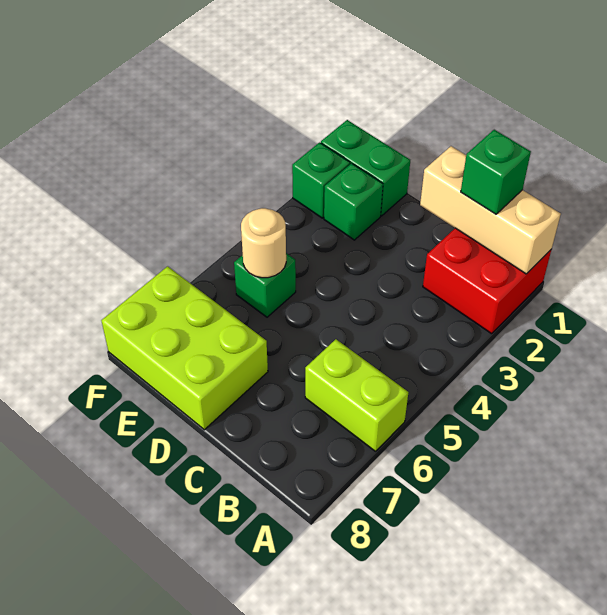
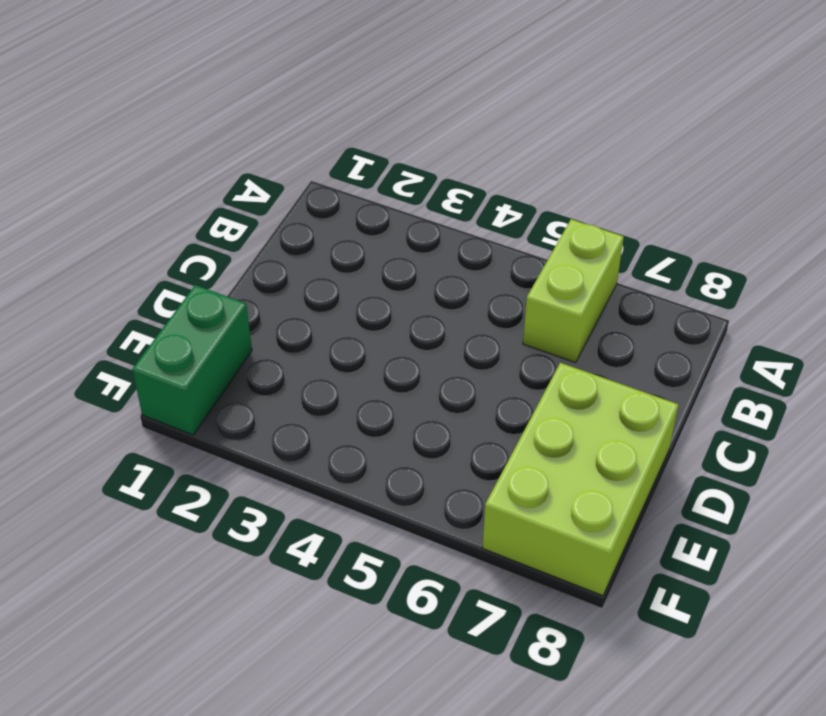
none -> red 2x2 brick [423,228,551,334]
none -> green 1x1 brick [324,163,383,240]

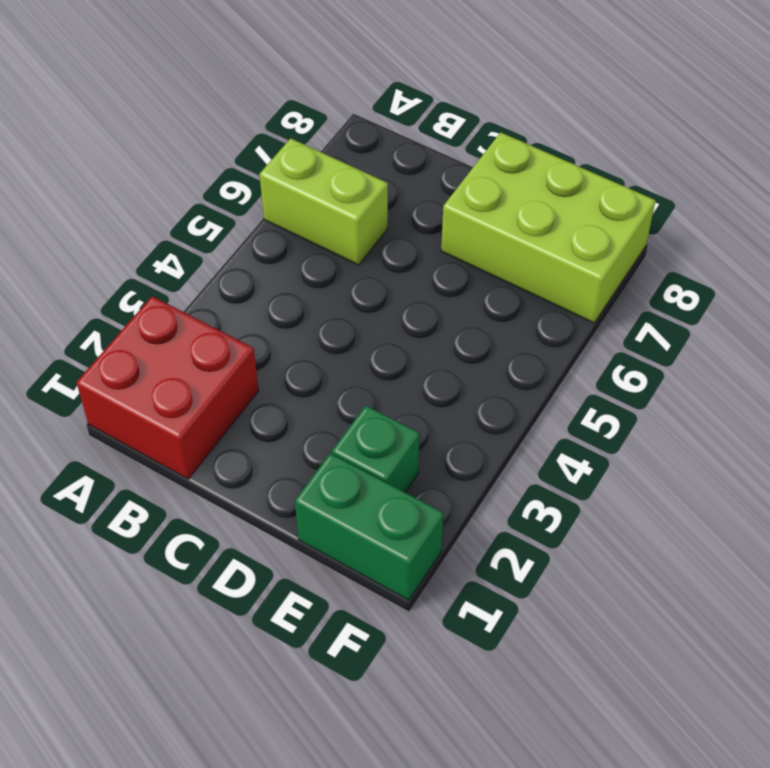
none -> green 1x1 brick [234,253,296,317]
none -> green 1x1 brick [292,143,350,218]

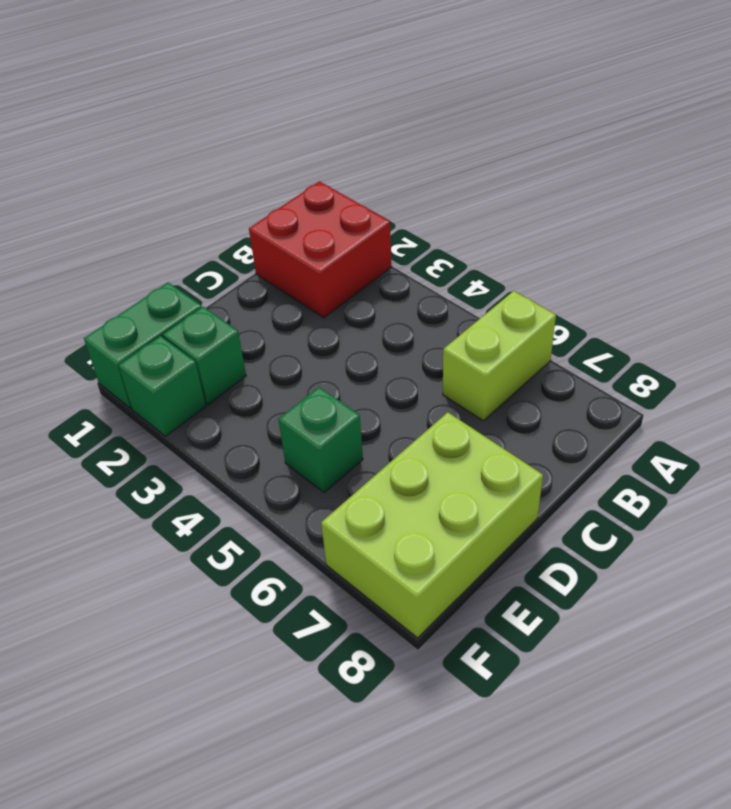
none -> tan 1x3 brick [420,146,561,274]
none -> tan 1x1 round brick [241,208,286,278]

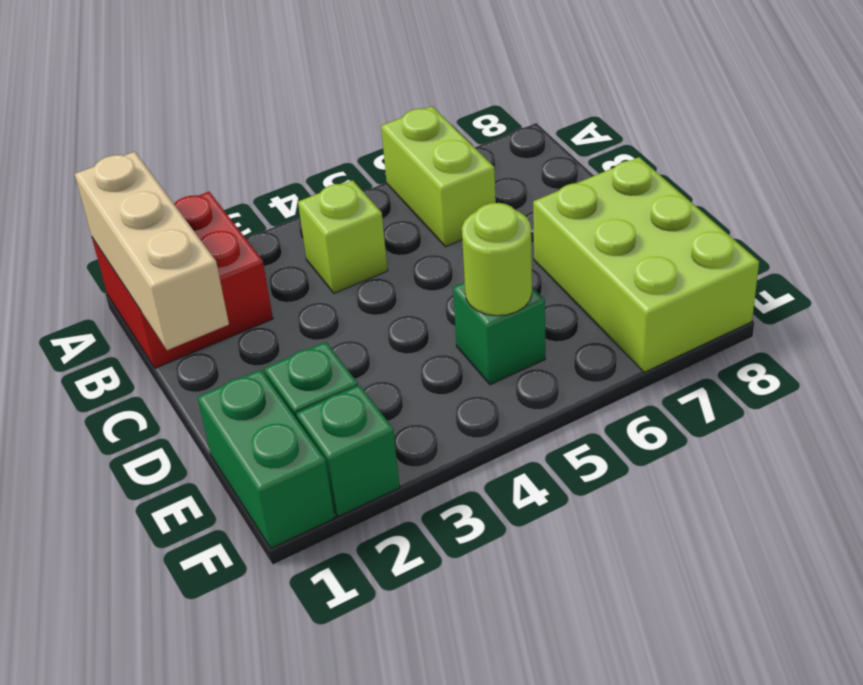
lime 1x1 brick [298,180,388,293] -> none
lime 1x1 round brick [462,203,532,316] -> tan 1x1 round brick [241,208,286,278]
none -> green 1x1 brick [461,130,531,214]

